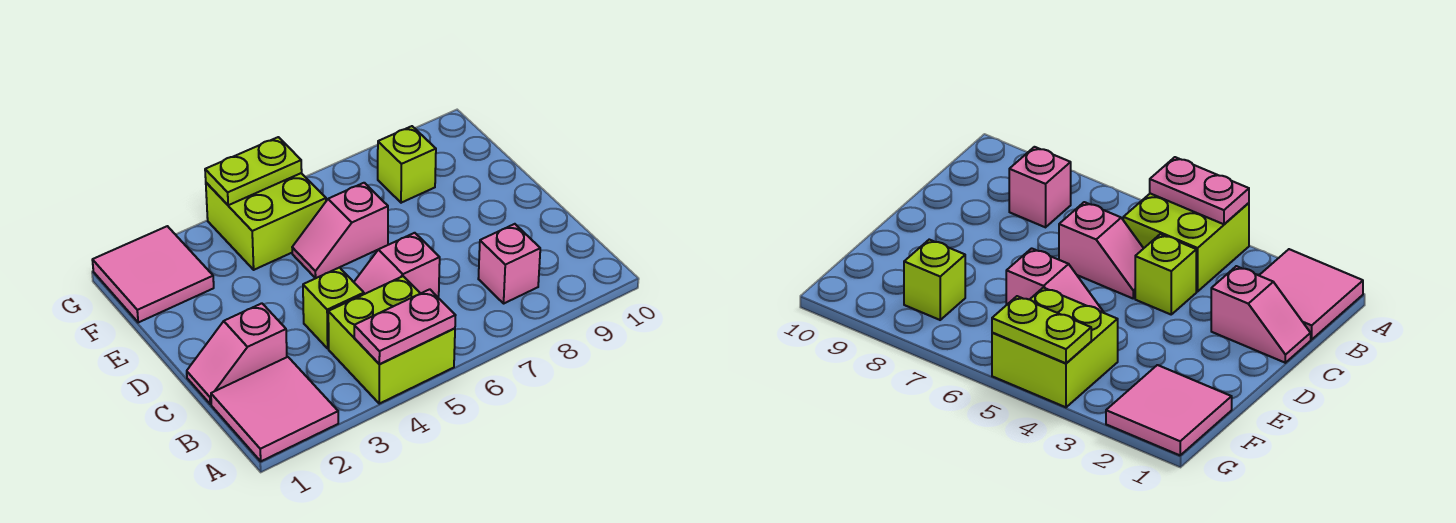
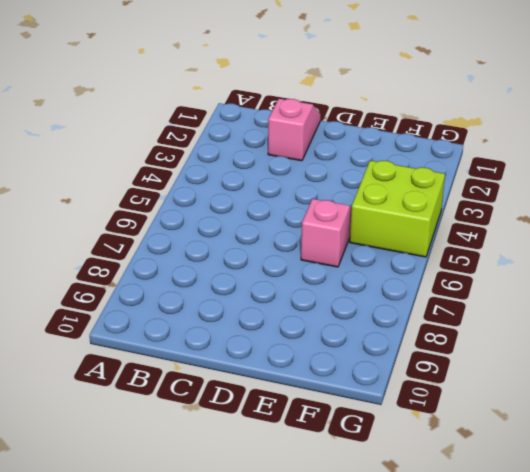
none -> pink 2x2 tile [211,357,338,461]
none -> lime 2x2 brick [328,276,455,404]
none -> pink 1x1 brick [478,224,540,303]

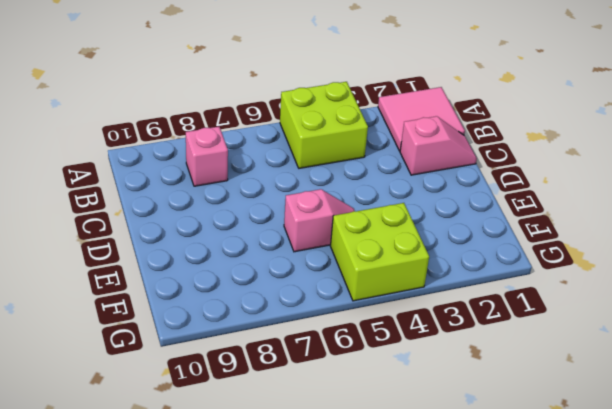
none -> lime 1x1 brick [303,267,364,348]
none -> pink 1x2 slope [354,233,440,297]
none -> pink 2x2 tile [92,226,214,322]

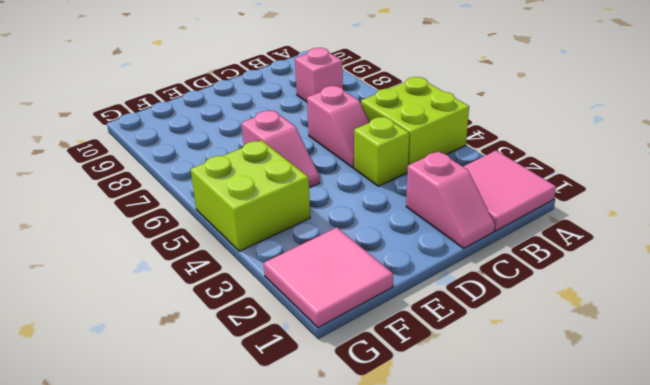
none -> lime 1x1 brick [378,126,436,203]
none -> pink 1x2 plate [354,289,456,364]
none -> lime 1x2 plate [205,137,302,205]

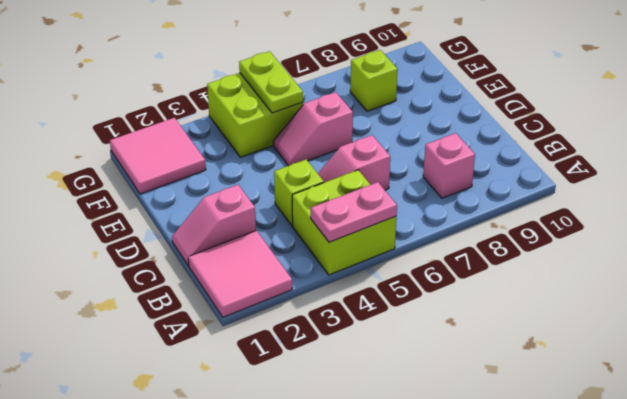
lime 1x2 plate [239,51,303,113] -> lime 1x2 plate turned to [205,137,302,205]

